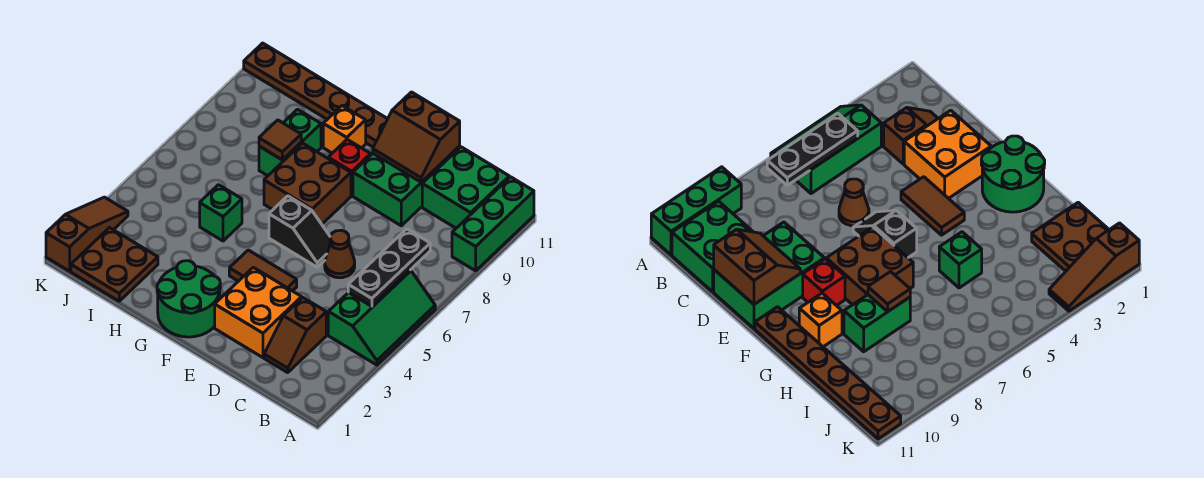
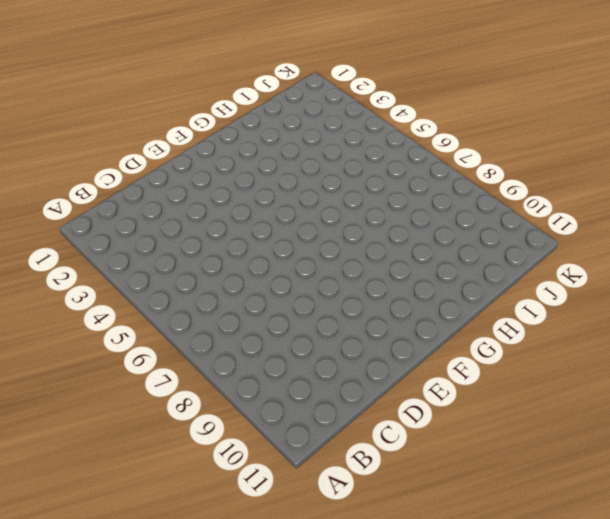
none -> green 2x3 slope [328,270,435,365]
none -> green 1x3 brick [452,177,534,271]
none -> green 2x2 brick [422,147,509,228]

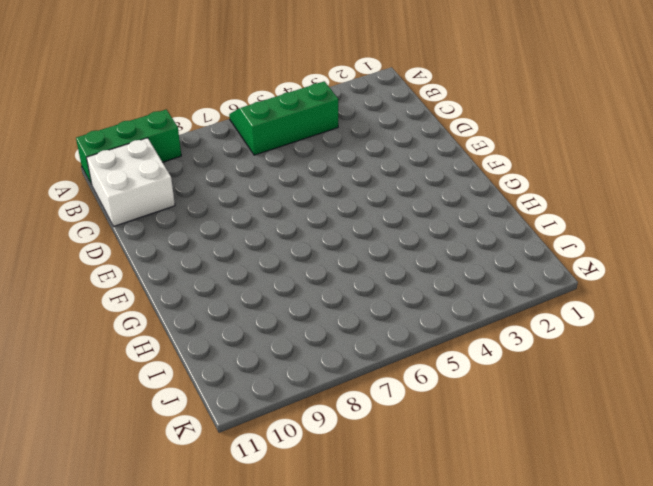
white 2x2 brick [86,138,175,226] -> green 2x2 brick [422,147,509,228]
none -> brown 1x2 slope [264,298,326,372]
none -> orange 2x2 brick [215,267,302,358]
none -> brown 1x1 cone [325,230,355,278]

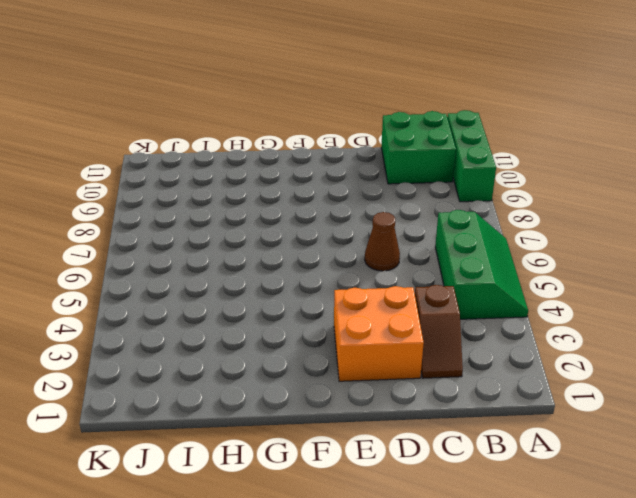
none -> green 2x3 brick [353,146,460,226]
none -> brown 1x2 tile [229,250,297,291]
none -> black 1x2 slope [269,196,330,267]

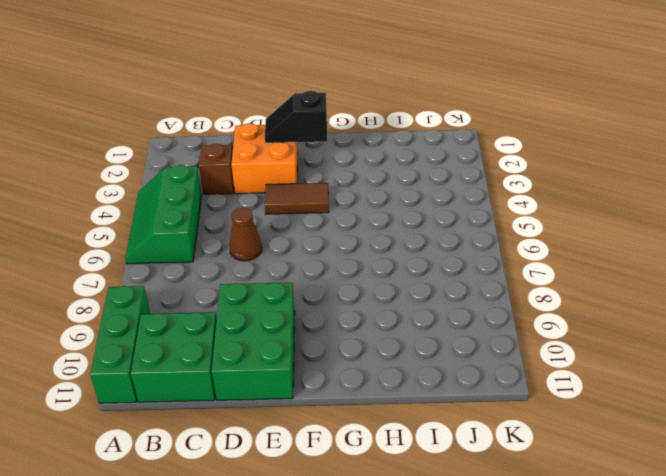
black 1x2 slope [265,91,327,143] -> black 1x2 slope moved to [269,196,330,267]
none -> green 2x2 round brick [157,261,220,337]
none -> brown 2x2 brick [264,143,351,224]
none -> red 1x1 brick [328,140,371,196]

